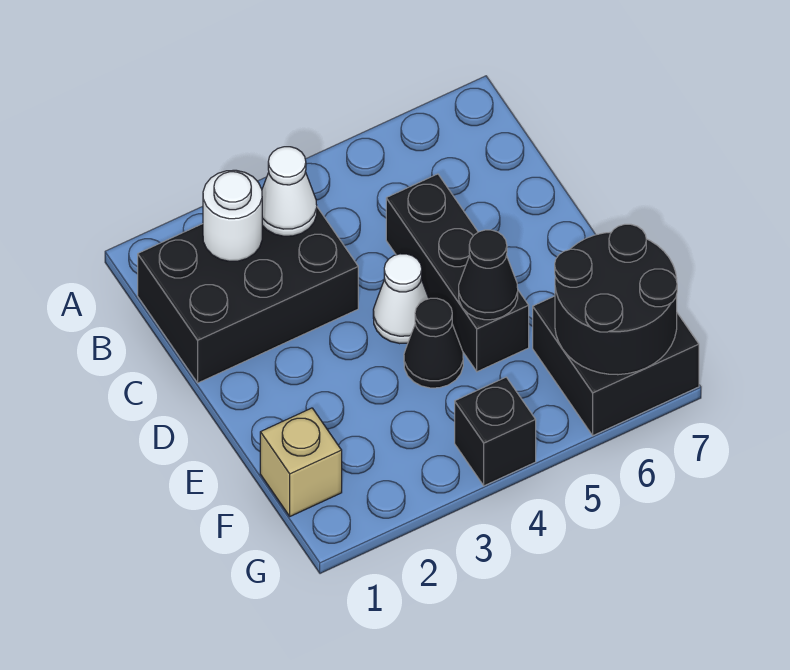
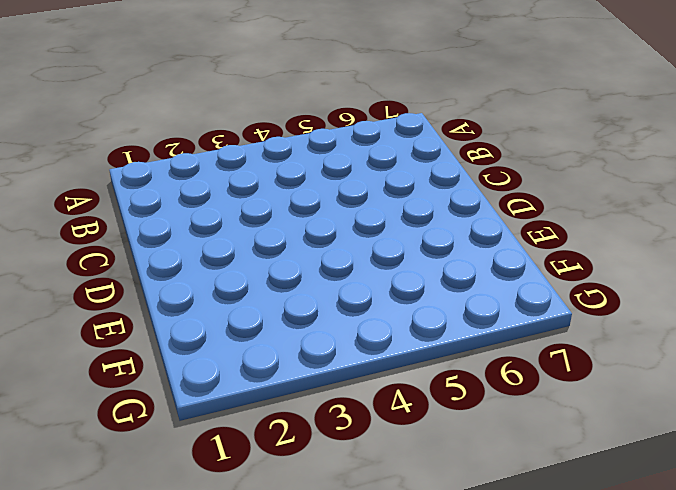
none -> black 2x3 brick [138,207,358,383]
none -> black 1x3 brick [386,174,529,372]

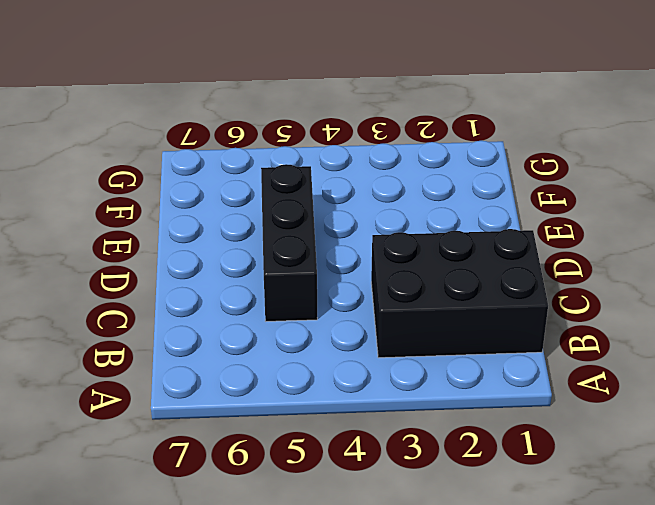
none -> white 1x1 cone [373,254,429,344]
none -> black 1x1 cone [404,298,463,388]

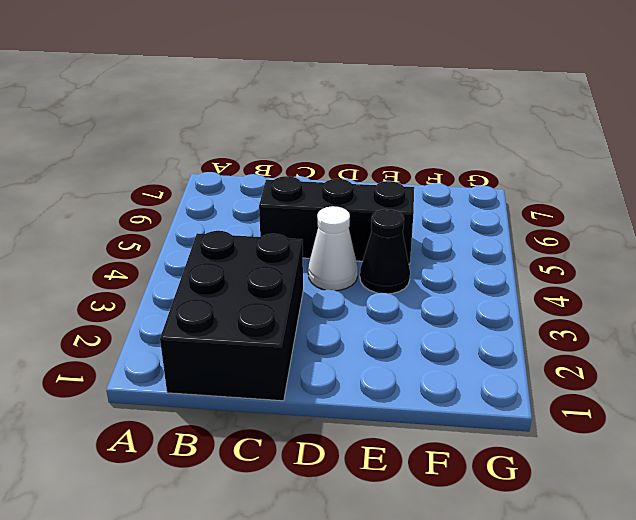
none -> tan 1x1 brick [260,408,342,516]
none -> black 2x2 brick [533,296,699,435]

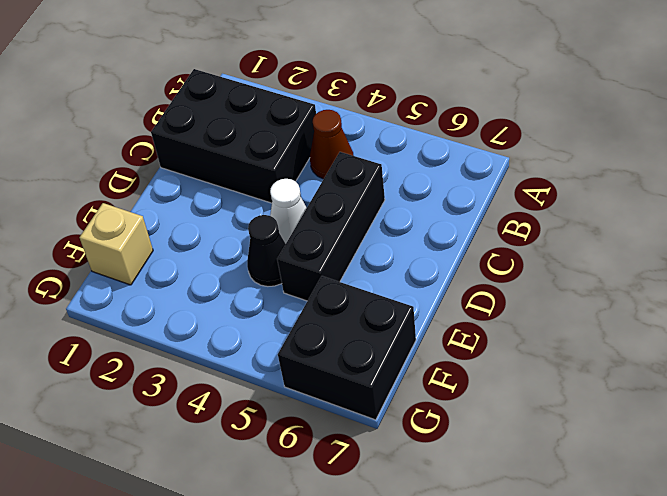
brown 1x1 cone [310,110,354,179] -> none
none -> black 1x1 brick [455,377,536,486]
none -> white 1x1 round brick [203,170,262,261]

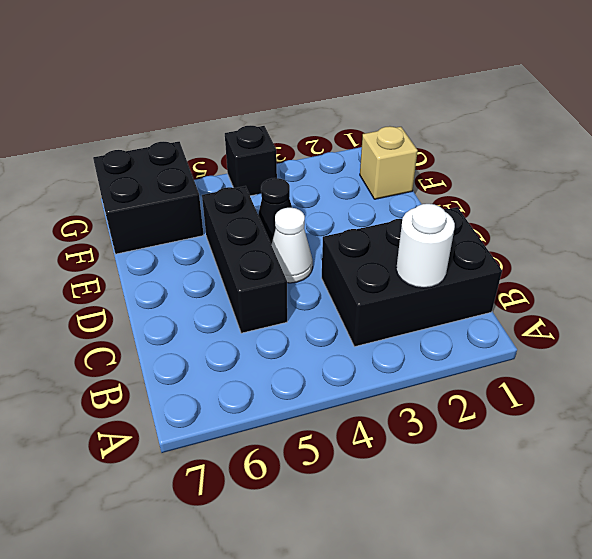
none -> white 1x1 cone [262,147,317,236]
none -> black 1x1 cone [459,230,518,320]

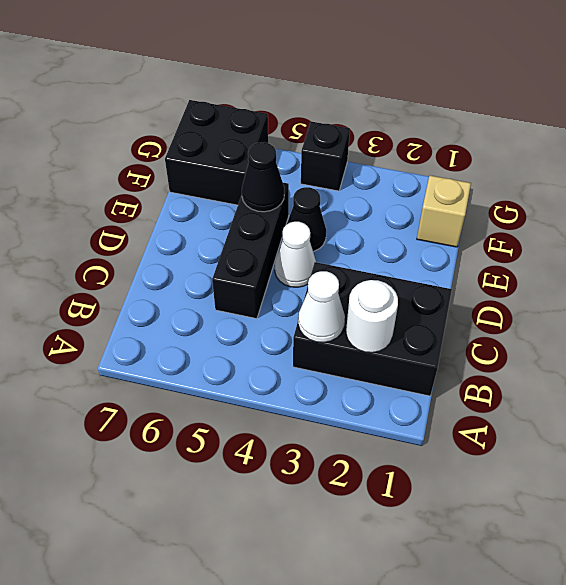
none -> black 2x2 round brick [555,224,677,375]

